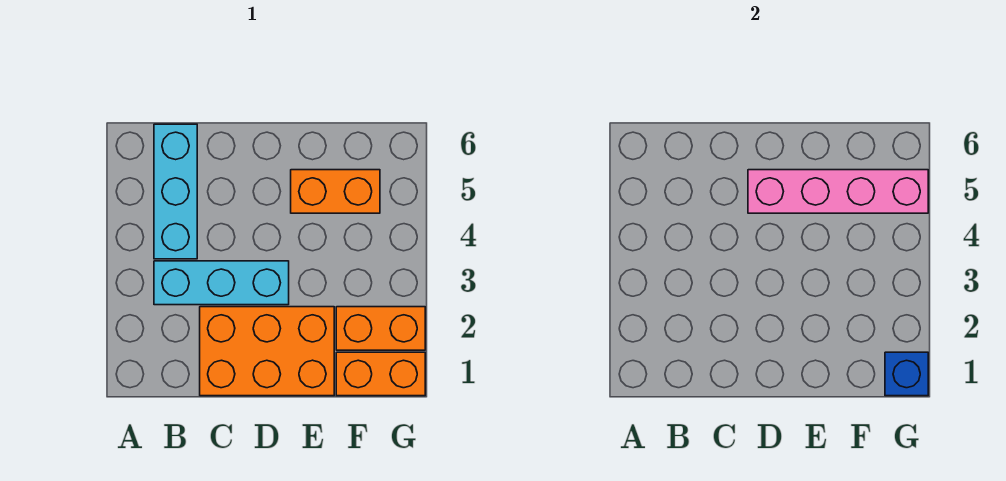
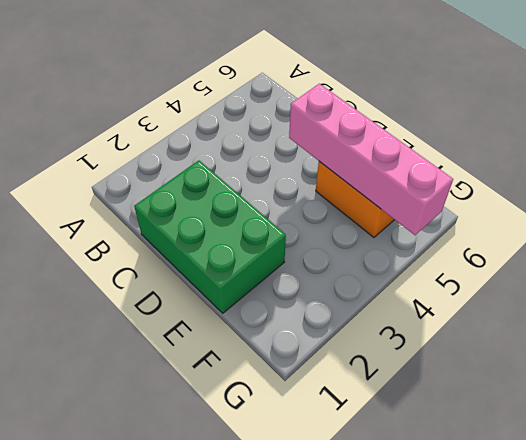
green 2x3 brick [134,160,286,313] -> orange 2x3 brick [200,307,334,396]
none -> cyan 1x3 brick [154,261,289,305]
none -> cyan 1x3 brick [154,124,197,259]

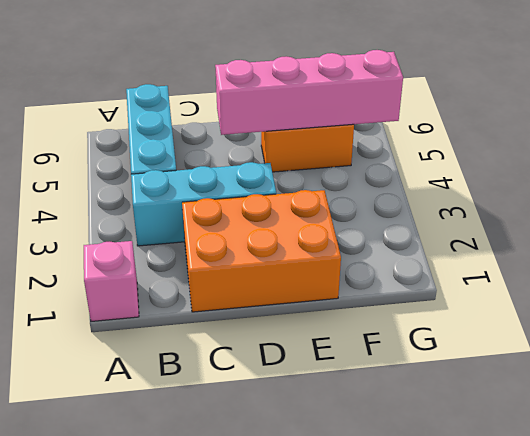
pink 1x1 brick [84,241,139,321] -> none
none -> orange 1x2 brick [336,352,425,396]
none -> orange 1x2 brick [336,307,425,350]

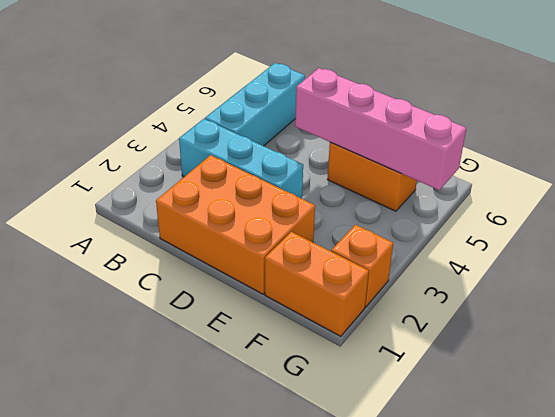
orange 1x1 brick [331,225,393,307] -> orange 1x2 brick [336,307,425,350]
none -> blue 1x1 brick [885,352,928,396]

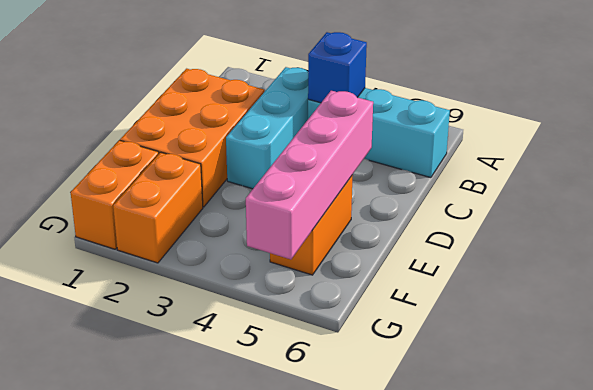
blue 1x1 brick [308,32,367,103] -> blue 1x1 brick moved to [885,352,928,396]

